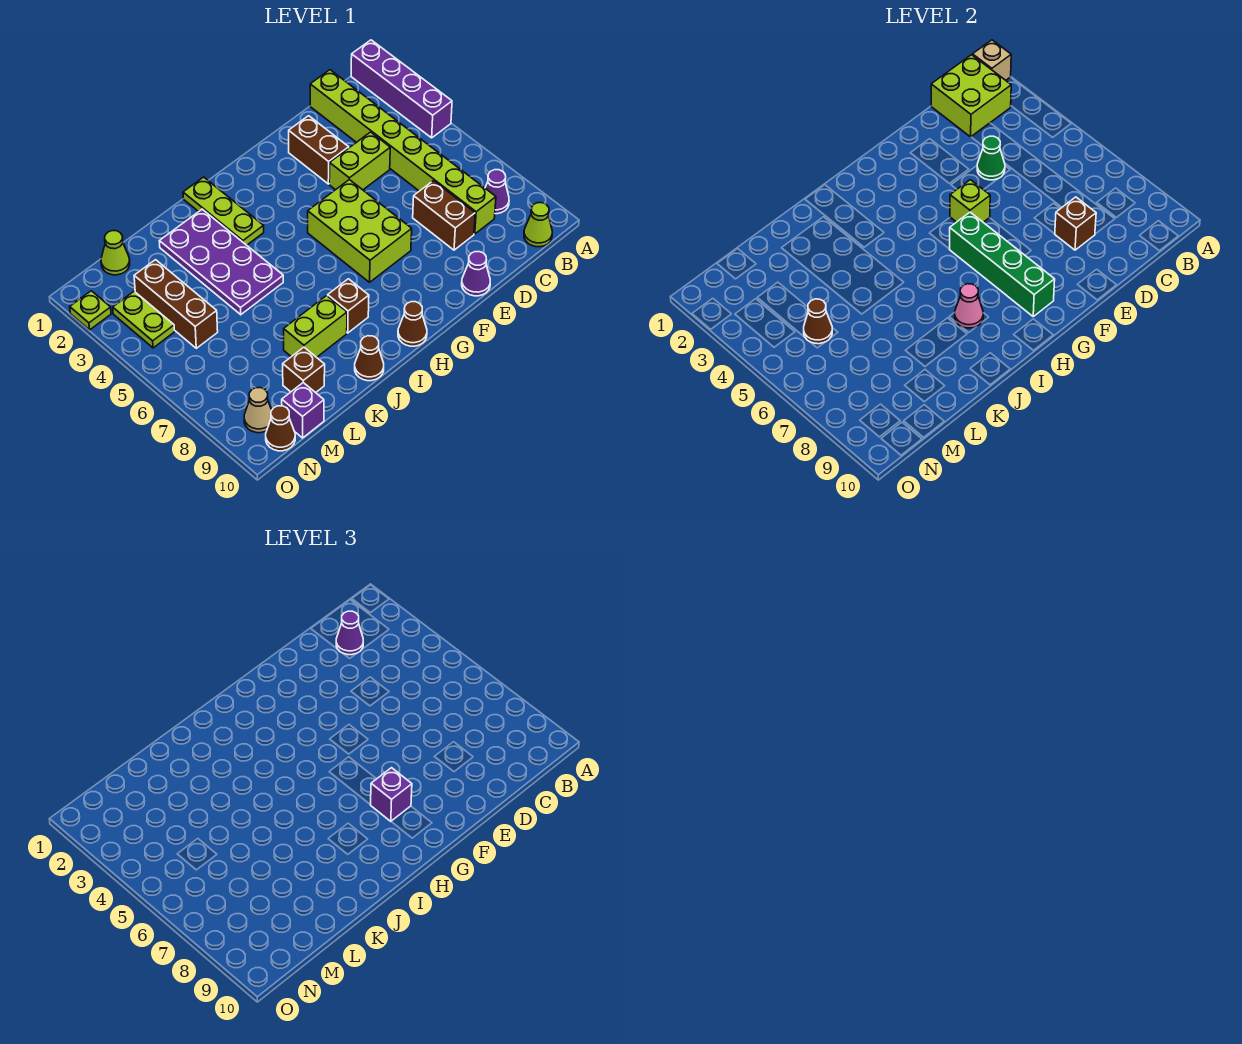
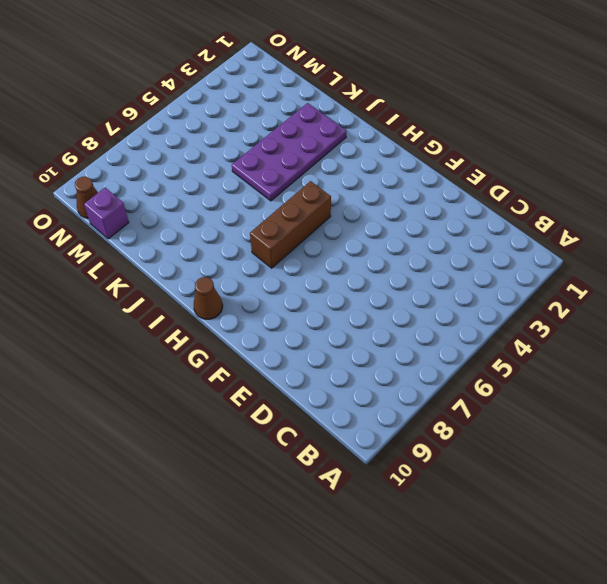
brown 1x3 brick [250,181,331,268] -> brown 1x3 brick moved to [134,260,218,348]
none -> purple 1x4 brick [351,40,452,138]
none -> purple 1x1 cone [485,170,509,214]
none -> lime 1x1 cone [524,203,552,247]
none -> lime 1x8 brick [310,70,496,234]

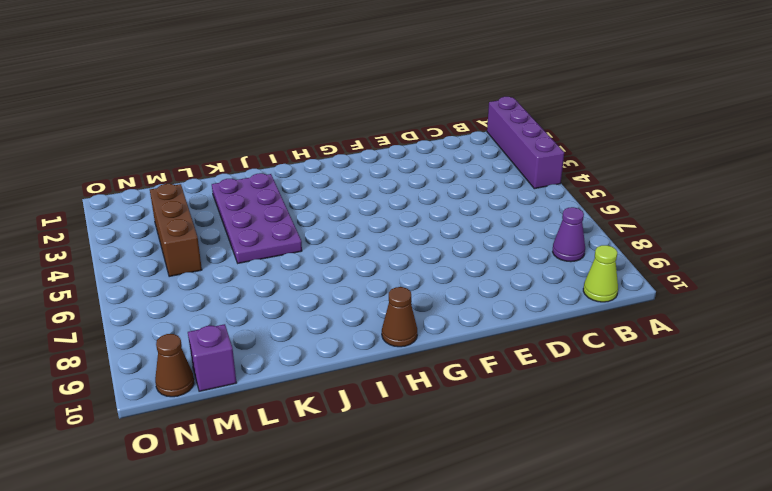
none -> lime 1x8 brick [310,70,496,234]
none -> lime 1x2 brick [329,132,390,190]
none -> brown 1x2 brick [413,181,475,250]
none -> brown 1x2 brick [289,116,349,184]

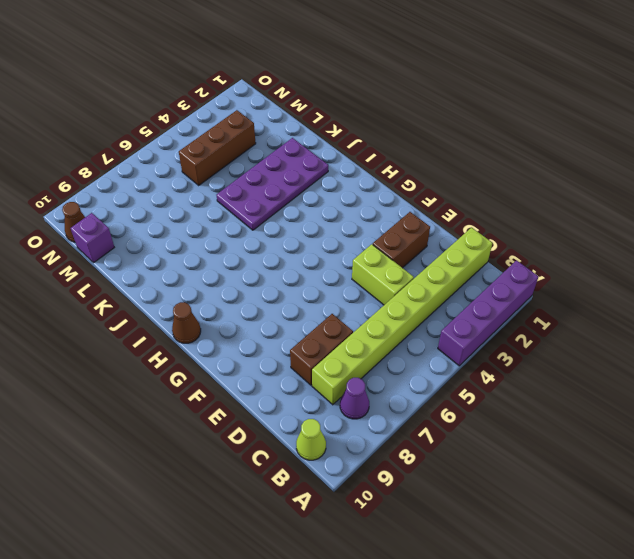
none -> purple 1x1 cone [462,252,490,296]
none -> lime 2x3 brick [308,180,412,282]
none -> lime 1x3 plate [183,177,264,245]
none -> brown 1x1 brick [328,279,369,333]

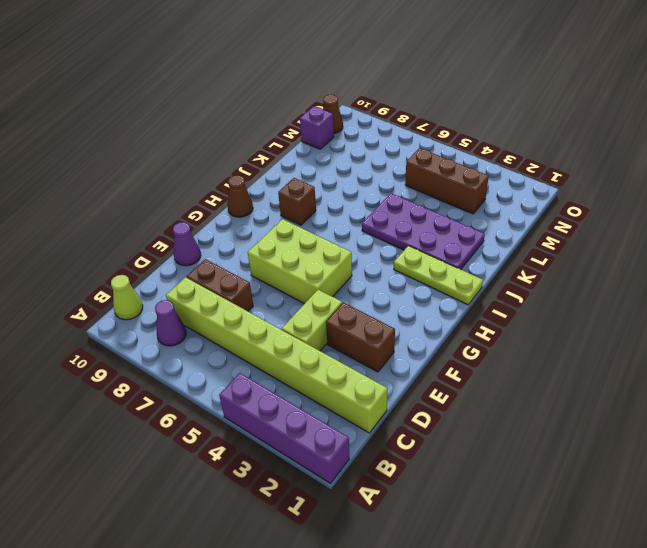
none -> lime 1x2 brick [284,296,347,357]
none -> brown 1x1 cone [355,336,384,381]
none -> brown 1x1 brick [283,347,325,393]
none -> lime 1x1 cone [101,231,130,275]

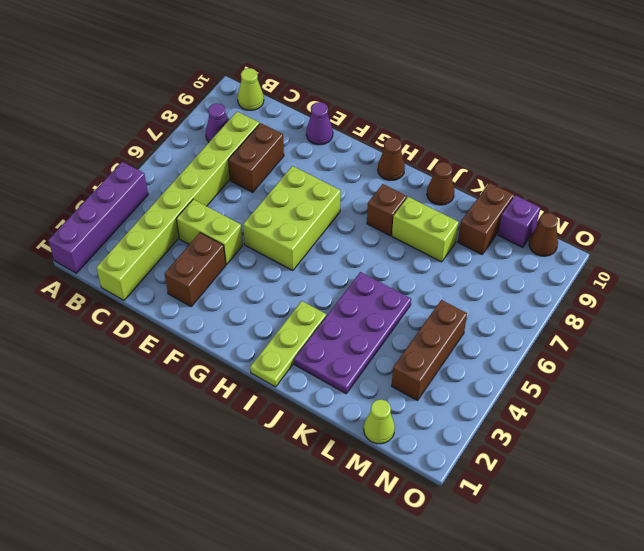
brown 1x2 brick [458,183,514,254] -> brown 1x1 brick [283,347,325,393]
none -> lime 1x2 plate [113,291,175,348]
none -> tan 1x1 cone [244,388,272,433]
none -> lime 1x1 plate [70,291,111,330]
none -> tan 1x1 brick [973,40,1011,80]

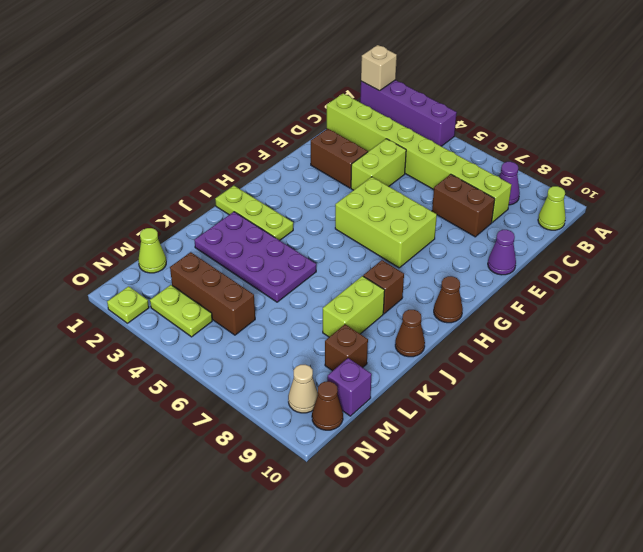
none -> lime 2x2 brick [931,55,1011,137]
none -> green 1x1 cone [977,136,1005,180]
none -> brown 1x1 brick [1055,197,1096,250]
none -> lime 1x1 brick [950,180,990,222]

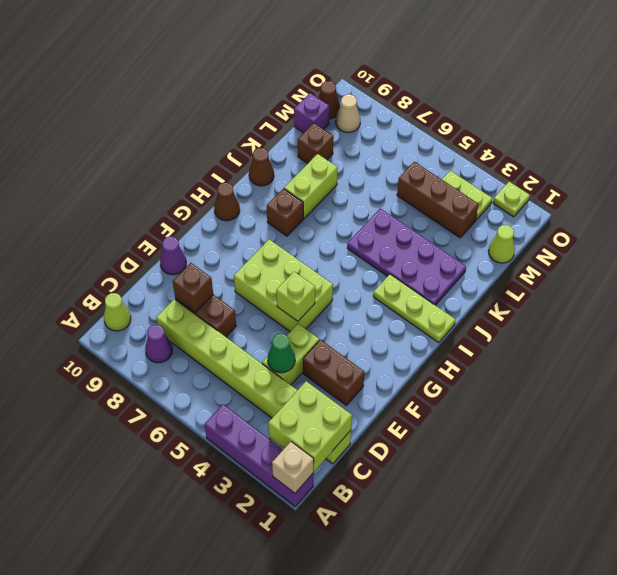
none -> green 1x4 brick [950,212,1055,316]
none -> pink 1x1 cone [955,284,983,328]
none -> brown 1x1 cone [804,299,832,344]
none -> purple 1x1 cone [336,611,363,655]

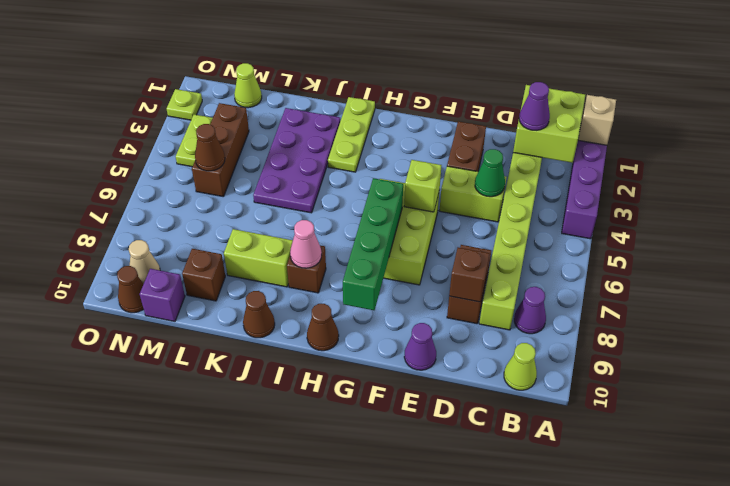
none -> purple 1x1 brick [371,768,412,821]

